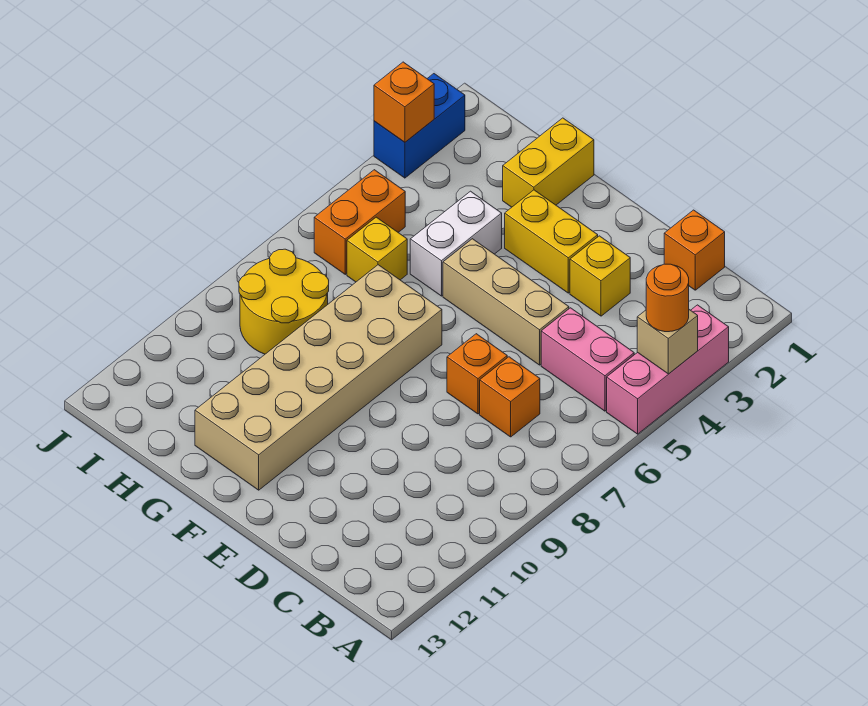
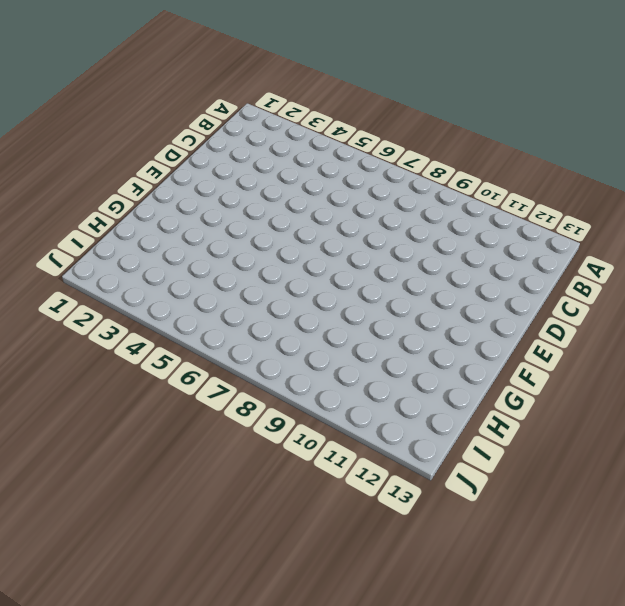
none -> pink 1x3 brick [607,305,729,434]
none -> pink 1x2 brick [541,308,634,411]
none -> orange 1x1 brick [664,210,725,290]

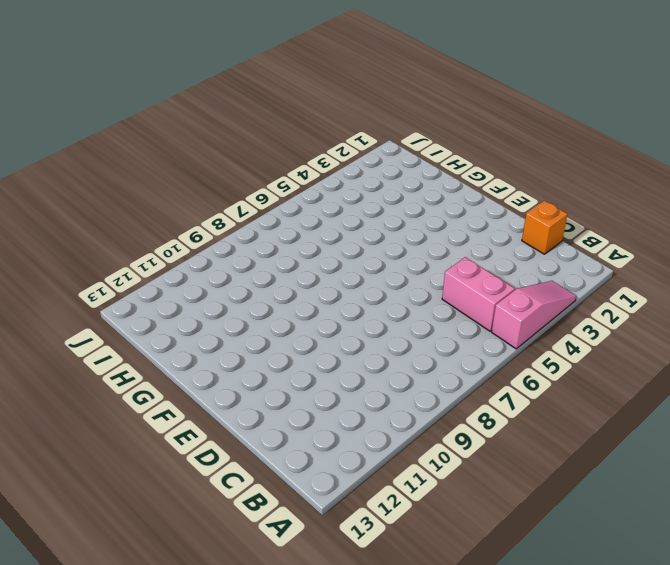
pink 1x3 slope [492,281,576,349] -> pink 1x3 brick [607,305,729,434]
none -> orange 1x1 brick [480,357,540,437]
none -> yellow 1x1 brick [570,236,630,316]
none -> tan 1x3 brick [443,239,569,365]

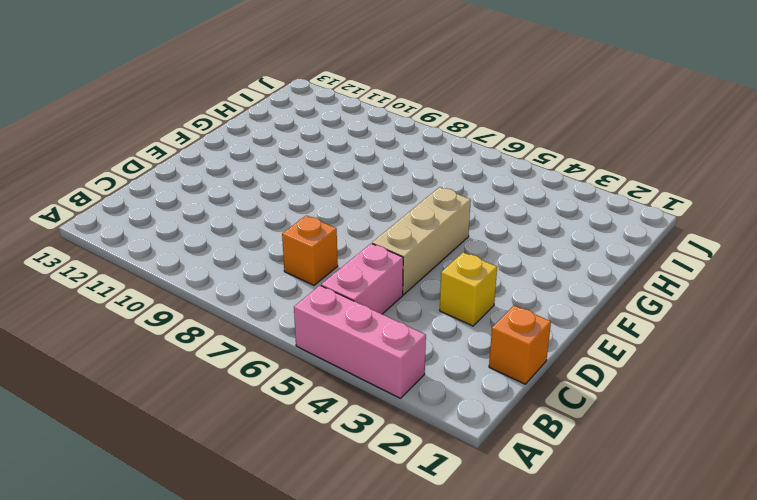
none -> orange 1x1 brick [447,334,507,414]
none -> yellow 1x2 brick [505,190,598,293]
none -> tan 2x6 brick [195,265,442,490]

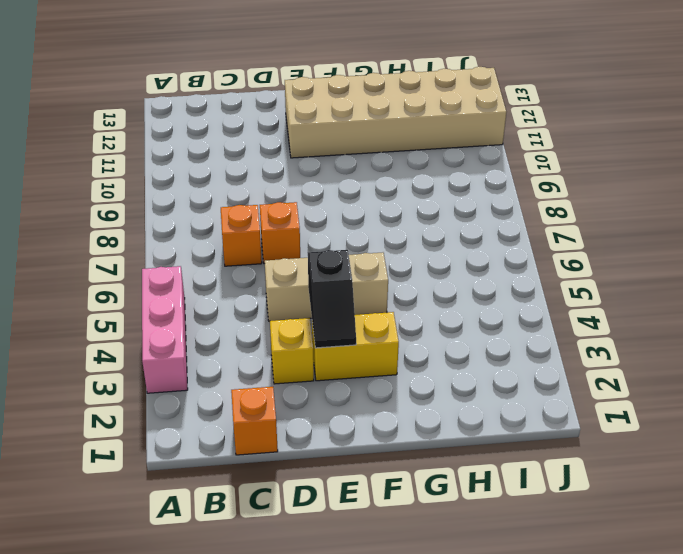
black 1x2 slope [308,250,356,348] -> none
tan 2x6 brick [285,67,506,158] -> tan 2x6 brick turned to [195,265,442,490]
none -> pink 1x2 brick [541,308,634,411]
none -> yellow 1x2 brick [503,118,594,207]
none -> white 1x2 brick [410,191,502,296]

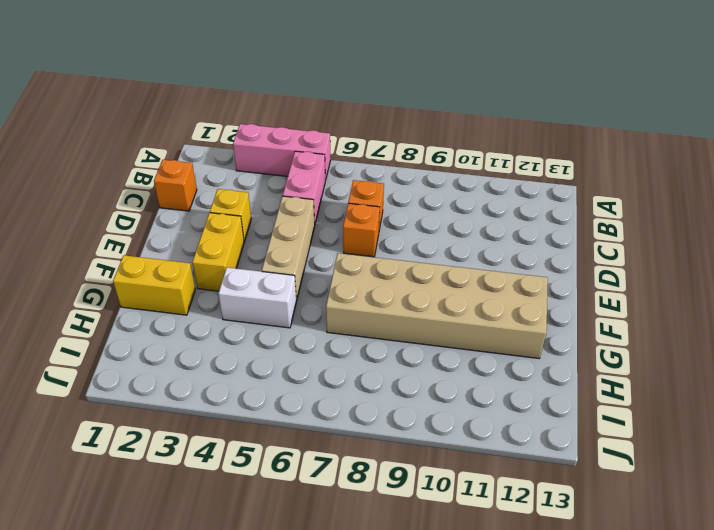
none -> yellow 1x1 brick [347,217,407,282]
none -> yellow 2x2 round brick [239,249,329,354]
none -> orange 1x2 brick [314,170,405,274]

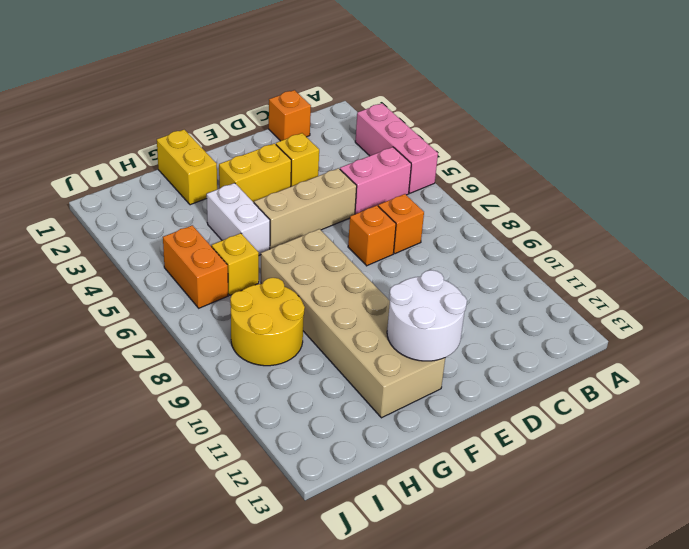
white 2x2 round brick [387,270,467,361] -> none
none -> blue 1x2 brick [374,74,465,178]
none -> tan 1x1 brick [637,310,698,374]
none -> orange 1x1 brick [374,62,434,142]

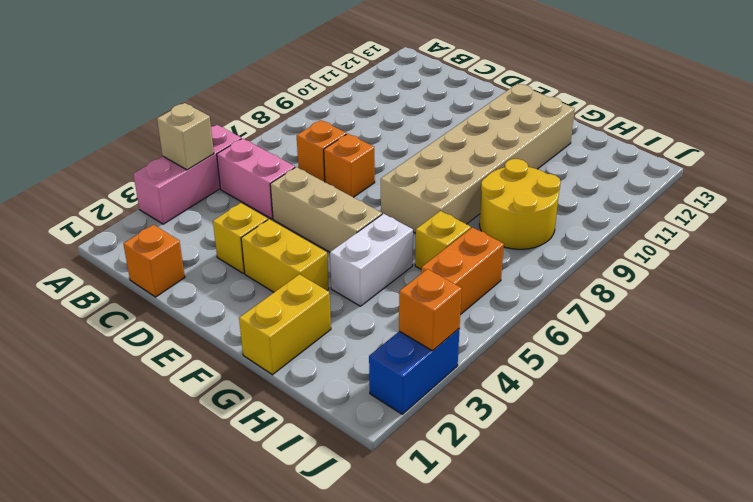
none -> orange 1x1 round brick [646,264,689,332]

